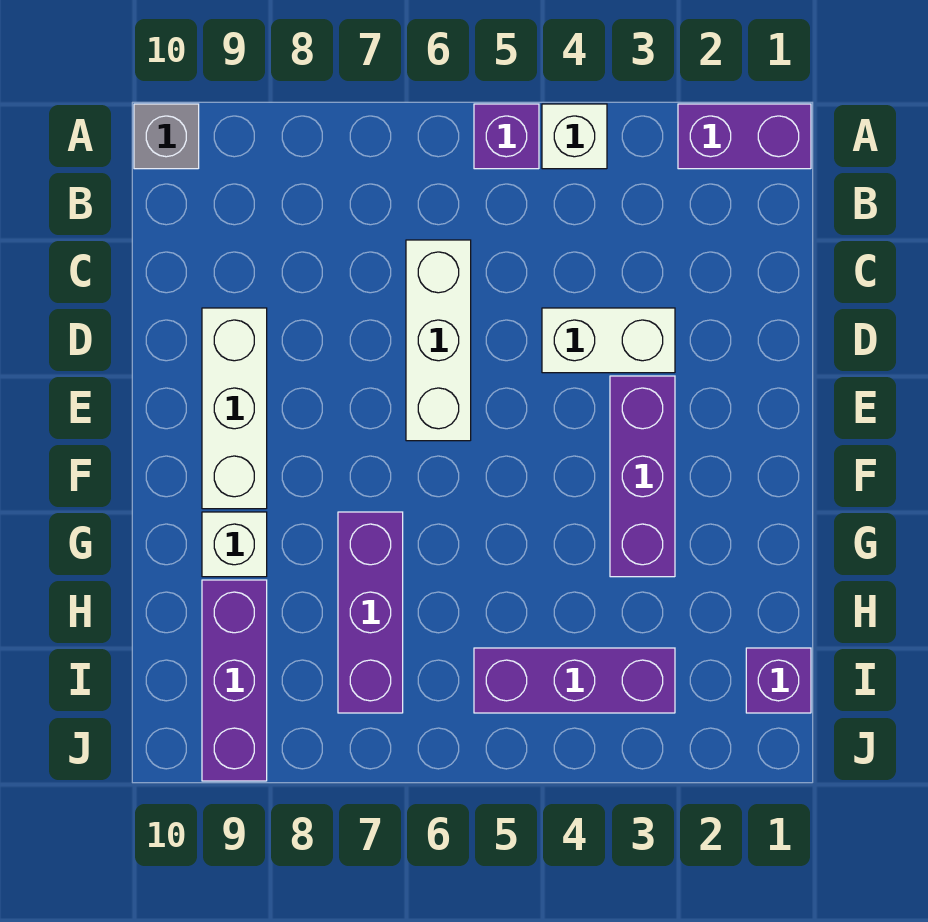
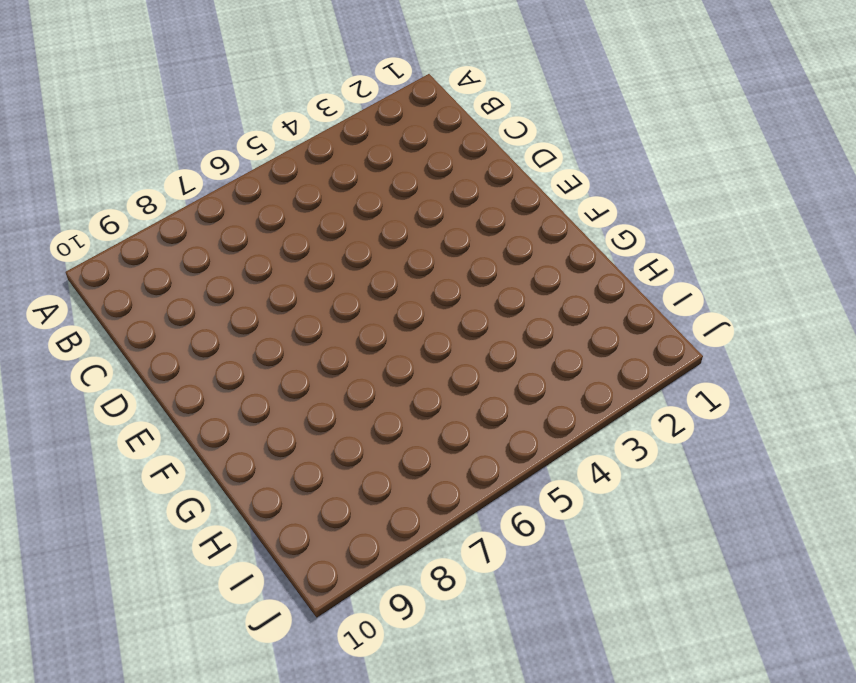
none -> purple 1x2 brick [678,104,811,169]
none -> white 1x1 brick [542,104,607,169]
none -> purple 1x1 brick [474,104,539,169]

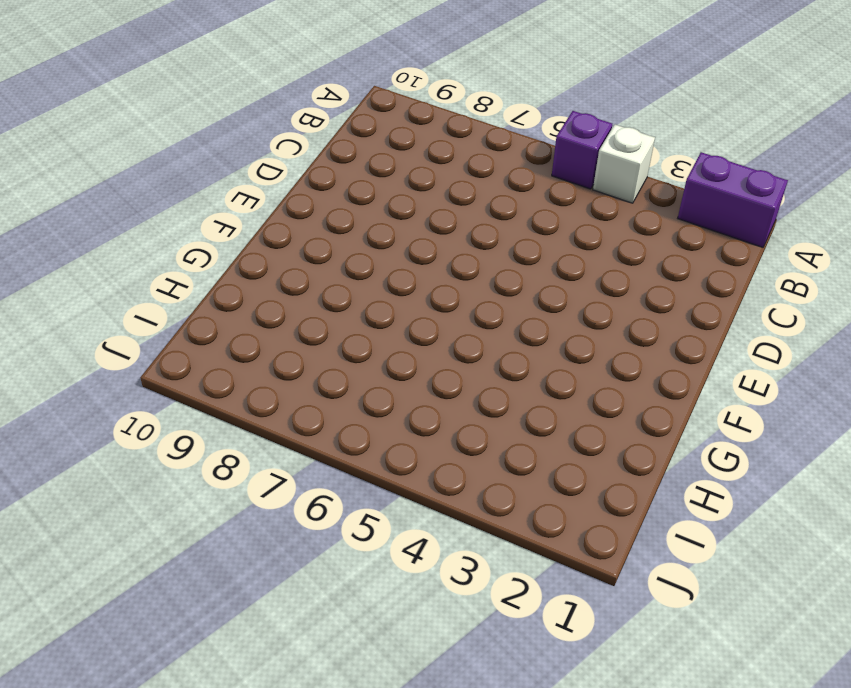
none -> grey 1x1 brick [134,104,199,169]
none -> white 1x3 brick [406,240,471,441]
none -> white 1x2 brick [542,308,675,373]

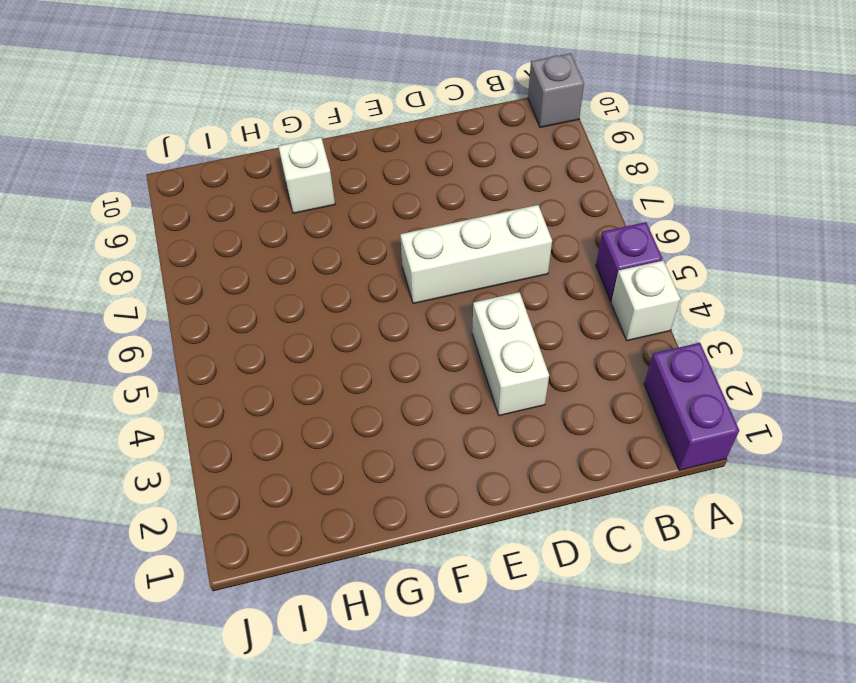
none -> white 1x3 brick [202,308,267,509]
none -> purple 1x3 brick [610,376,675,577]
none -> purple 1x3 brick [338,512,403,713]

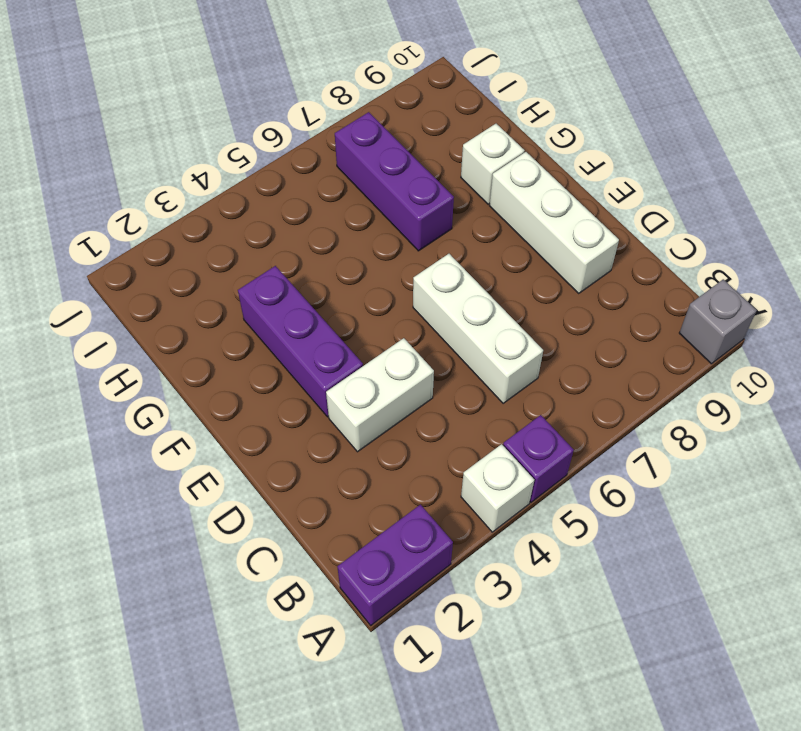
none -> purple 1x3 brick [202,580,267,781]
none -> purple 1x1 brick [746,648,811,713]
none -> purple 1x3 brick [474,648,675,713]

